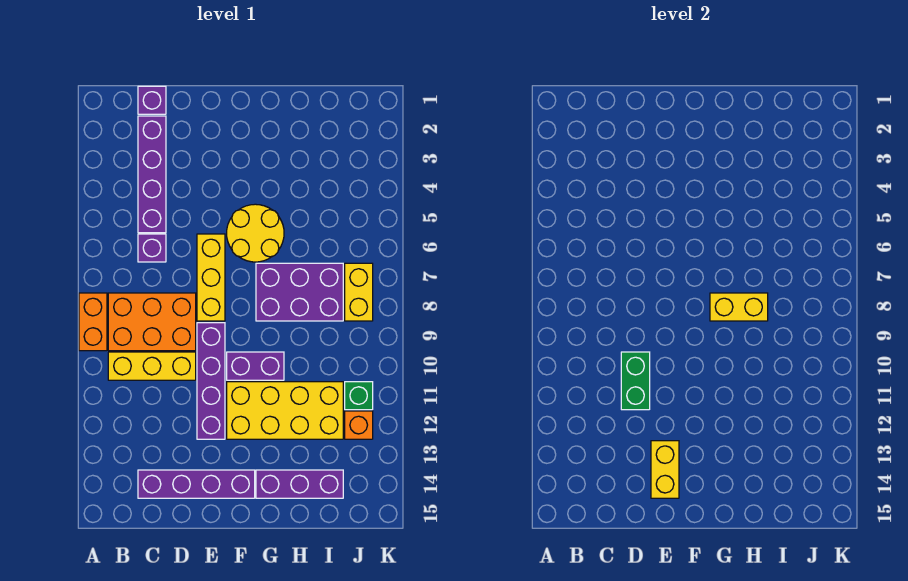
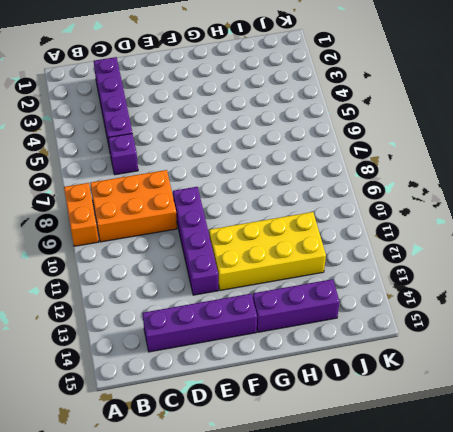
none -> yellow 1x3 brick [108,352,196,380]
none -> purple 1x1 brick [138,86,166,114]
none -> yellow 1x3 brick [197,234,225,321]

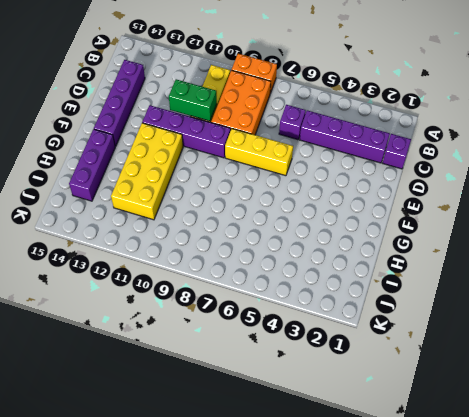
none -> yellow 2x2 round brick [227,204,284,262]
none -> purple 1x2 brick [227,352,284,380]
none -> purple 2x3 brick [256,263,343,321]

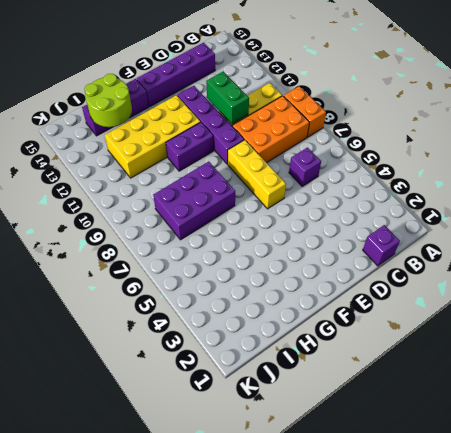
lime 2x2 round brick [84,74,132,127] -> none
none -> purple 1x4 brick [138,116,166,233]
none -> yellow 2x2 round brick [227,204,284,262]
none -> yellow 1x2 brick [345,263,373,321]

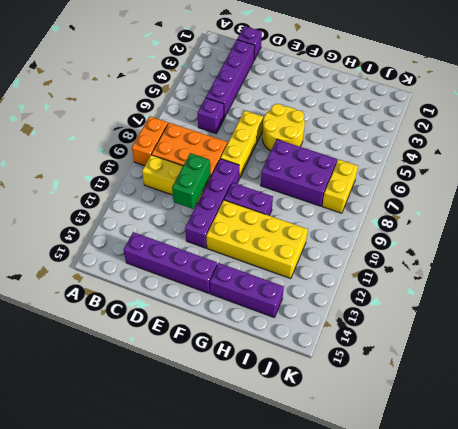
none -> green 1x1 brick [345,382,373,410]
none -> orange 1x1 brick [345,411,373,439]
none -> yellow 1x2 brick [651,441,679,498]

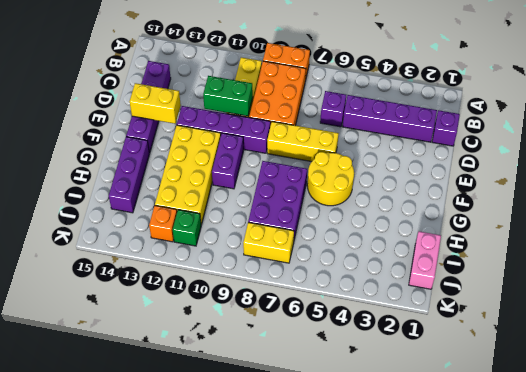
pink 1x2 brick [409,231,441,289] -> none
none -> yellow 1x2 brick [710,293,768,321]

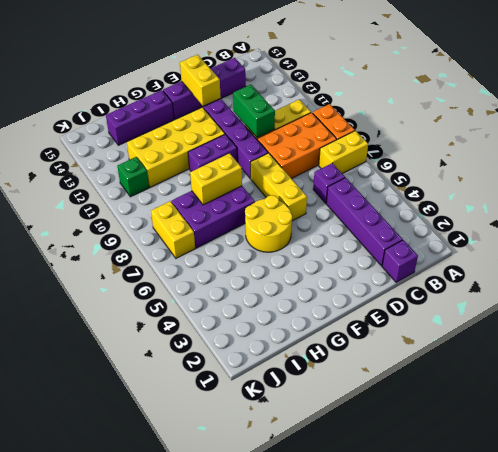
yellow 1x2 brick [319,131,368,174] -> none
none -> orange 1x1 brick [345,411,373,439]

